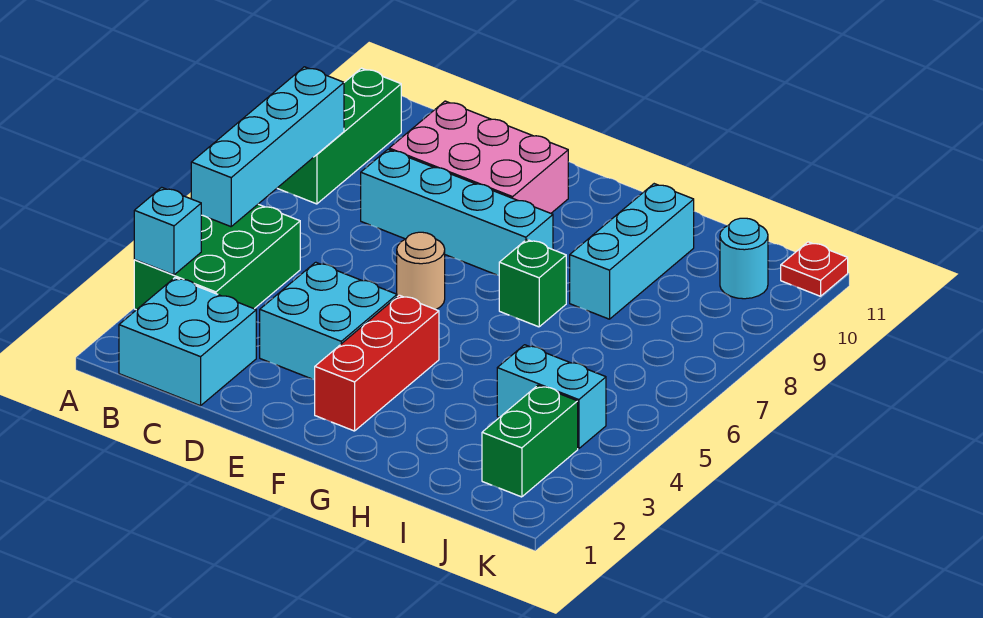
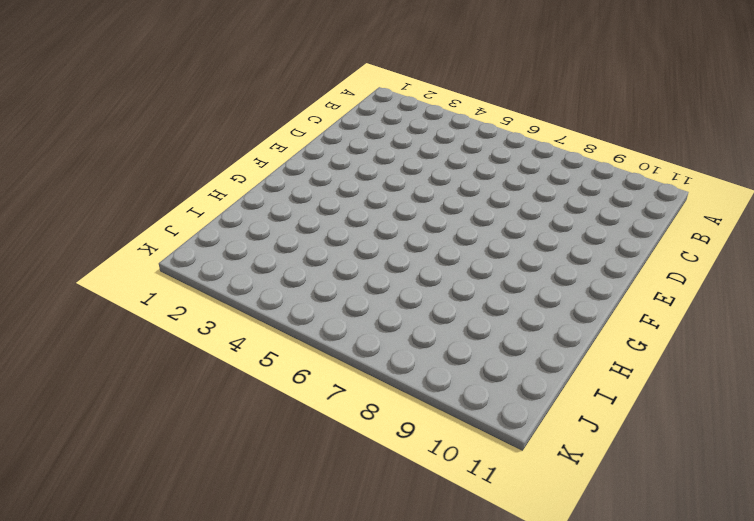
none -> green 2x3 brick [134,204,300,310]
none -> green 1x3 brick [277,68,401,204]
none -> cyan 2x2 brick [119,278,256,406]

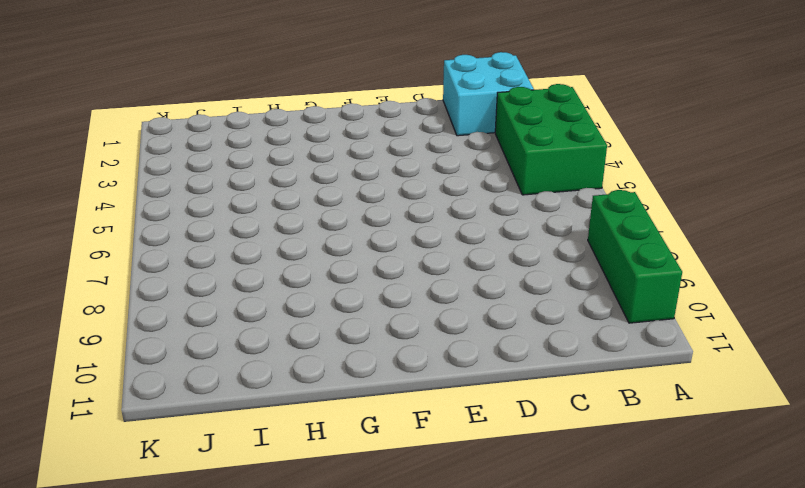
none -> cyan 1x4 brick [361,150,553,275]
none -> pink 2x3 brick [389,101,568,213]
none -> cyan 2x2 brick [260,262,397,380]

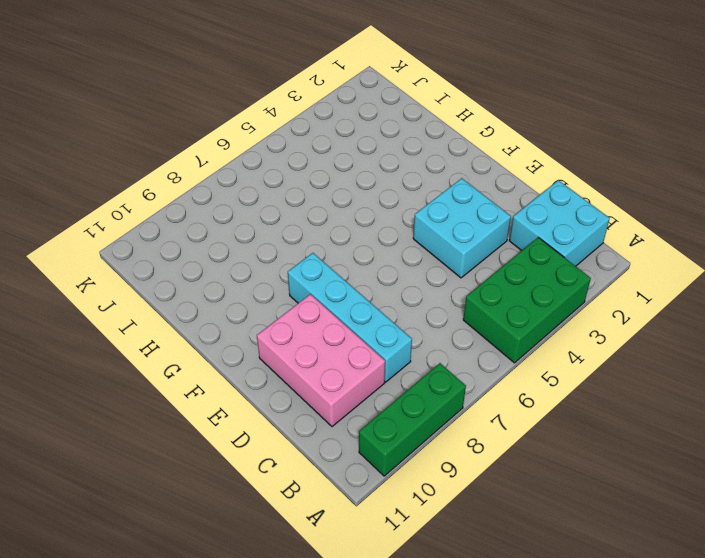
none -> tan 1x1 round brick [397,232,445,310]
none -> red 1x3 brick [315,295,439,431]
none -> green 1x1 brick [499,239,566,327]

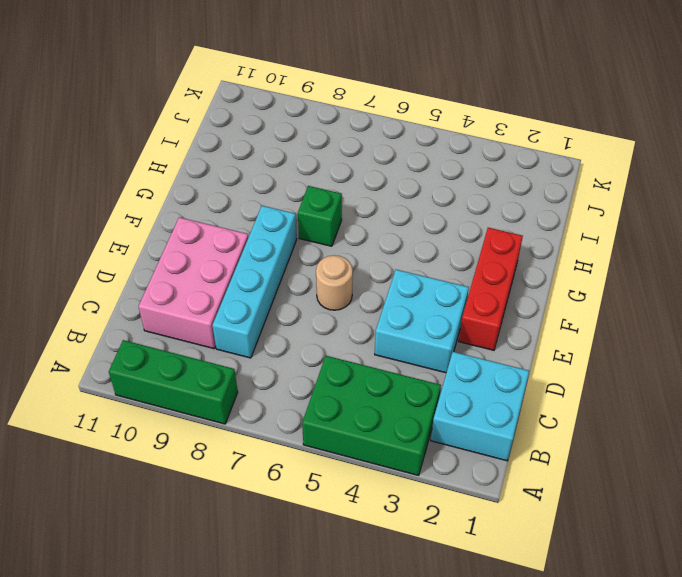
red 1x3 brick [459,228,523,350] -> red 1x3 brick turned to [315,295,439,431]
none -> cyan 1x3 brick [570,184,694,319]
none -> cyan 1x2 brick [497,345,606,449]
none -> green 1x2 brick [482,385,578,497]

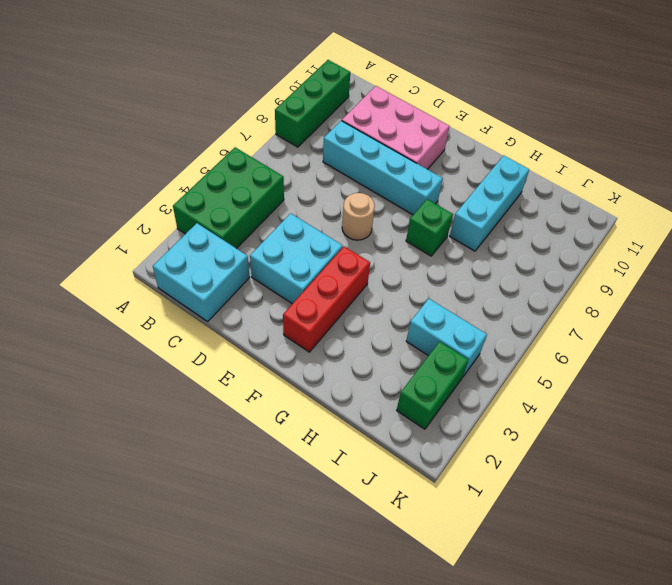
none -> cyan 1x1 round brick [720,218,768,299]
none -> red 1x1 plate [781,242,848,296]
none -> cyan 1x1 brick [134,187,201,275]

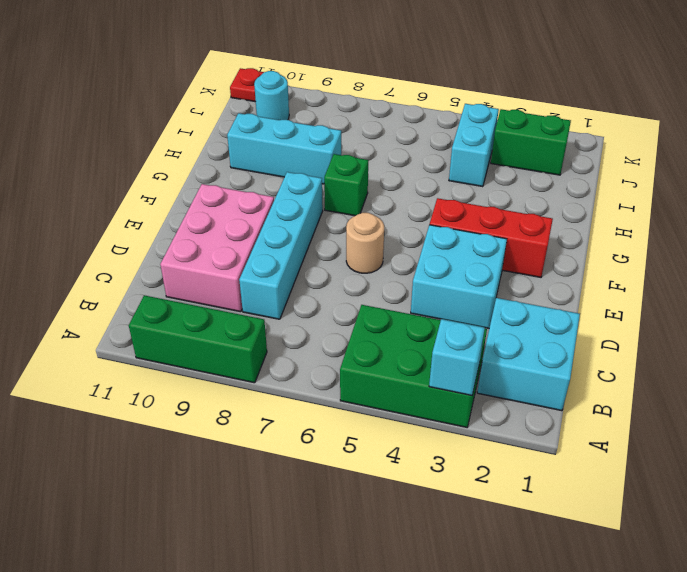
none -> cyan 1x4 brick [191,67,344,227]

